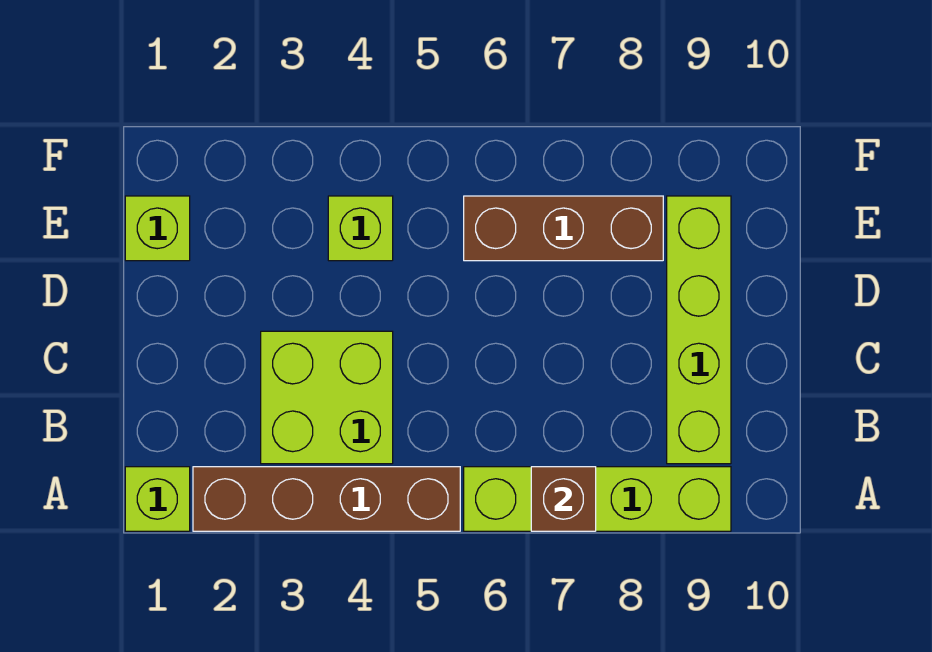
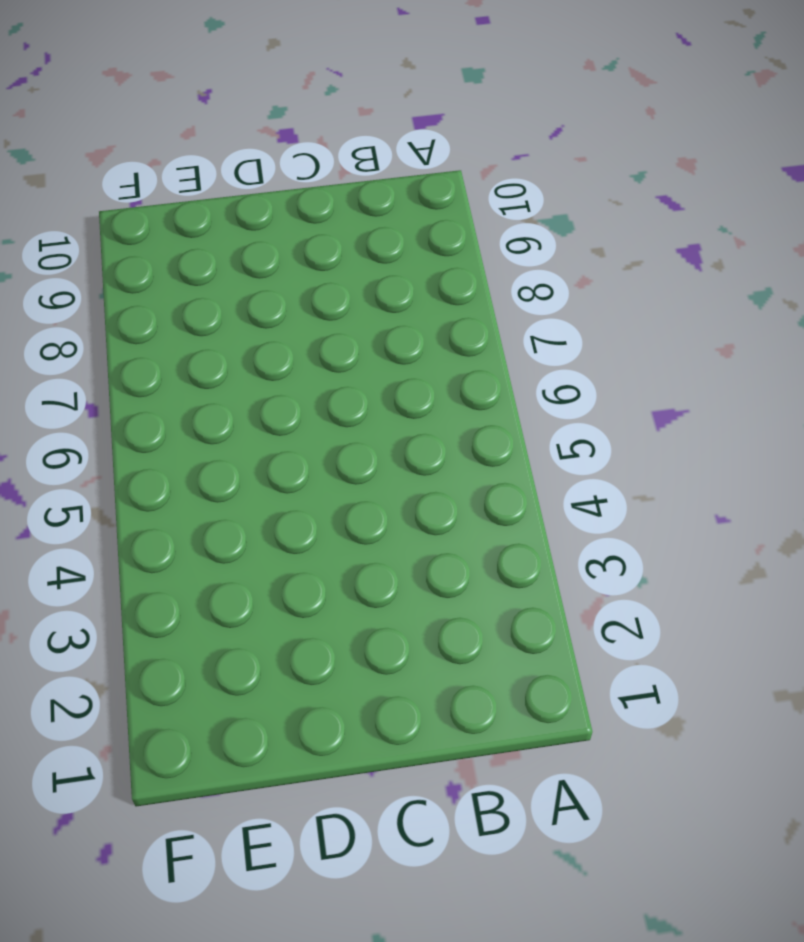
none -> lime 1x1 brick [125,467,190,531]
none -> brown 1x4 brick [193,467,460,531]

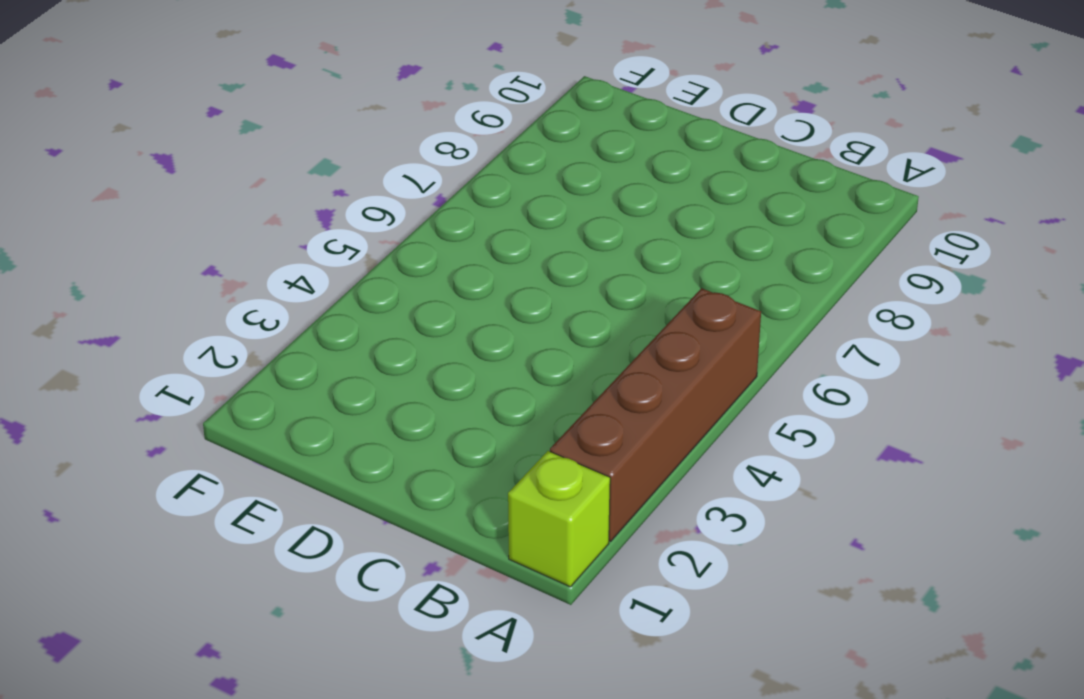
none -> lime 1x4 brick [464,467,731,531]
none -> lime 2x2 brick [261,331,393,464]

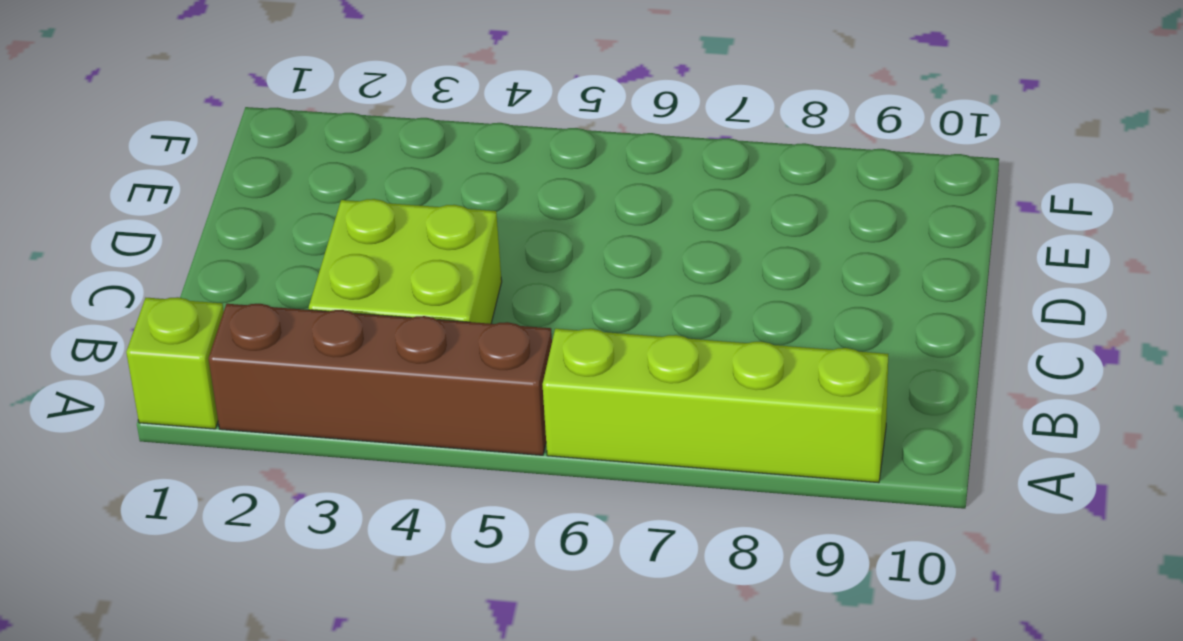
none -> lime 1x4 brick [667,196,731,464]
none -> lime 1x1 brick [125,196,190,261]

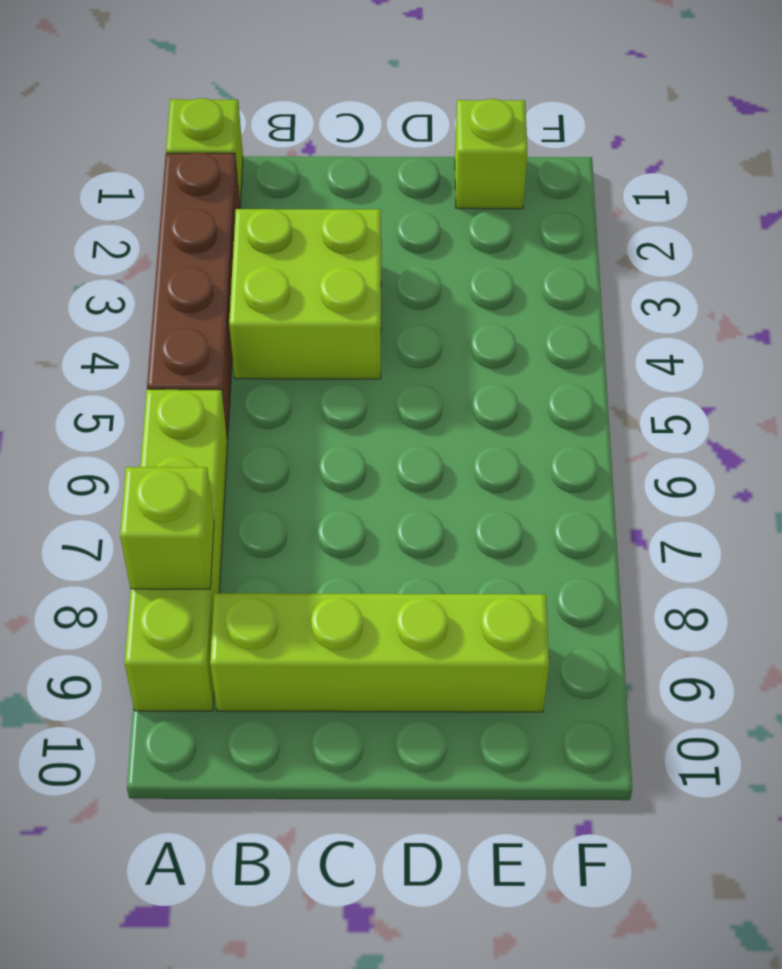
lime 1x1 brick [120,467,214,589] -> lime 1x1 brick moved to [328,196,393,261]
none -> brown 1x3 brick [464,196,663,261]
none -> brown 1x1 brick [531,467,596,531]

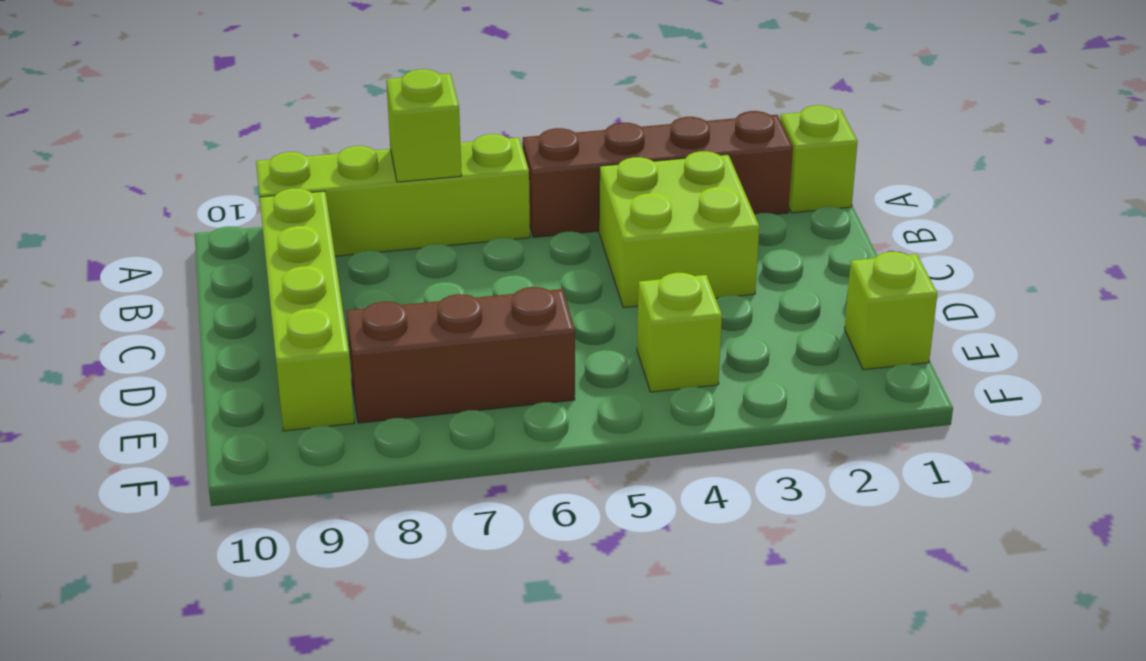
lime 1x1 brick [386,69,462,182] -> brown 1x1 brick [531,467,596,531]

